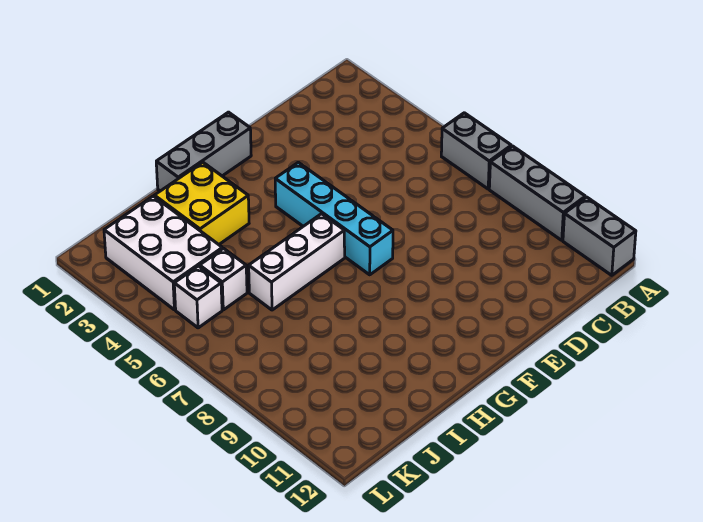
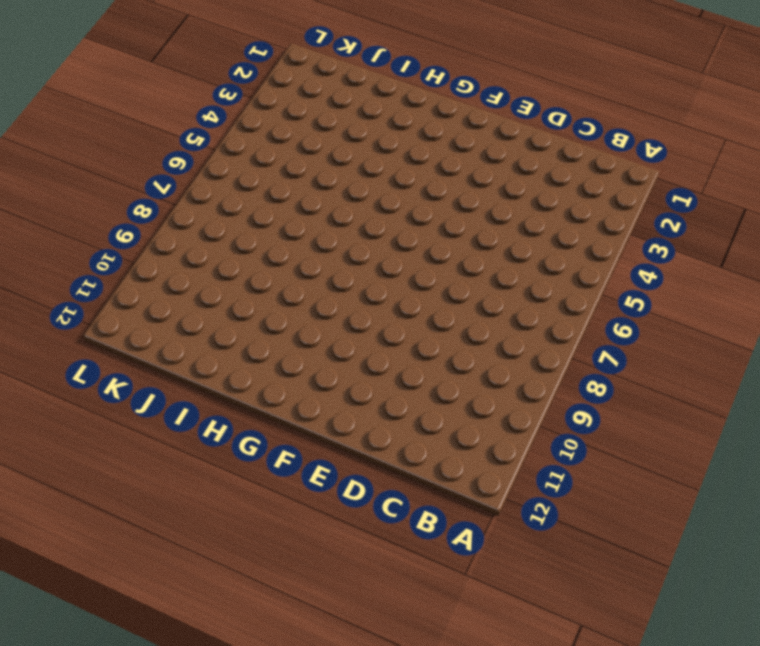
none -> grey 1x2 brick [441,113,511,189]
none -> grey 1x3 brick [489,146,585,240]

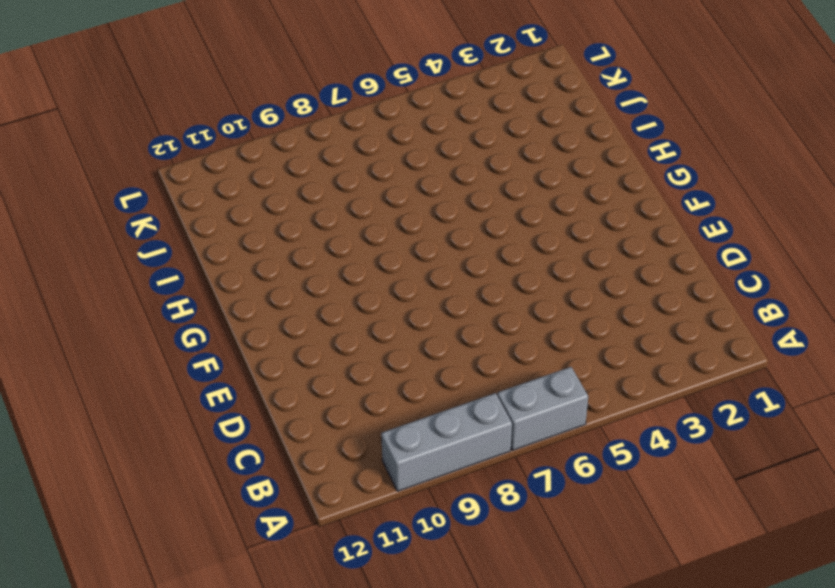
none -> grey 1x2 brick [563,197,636,275]
none -> grey 1x3 brick [156,112,251,191]

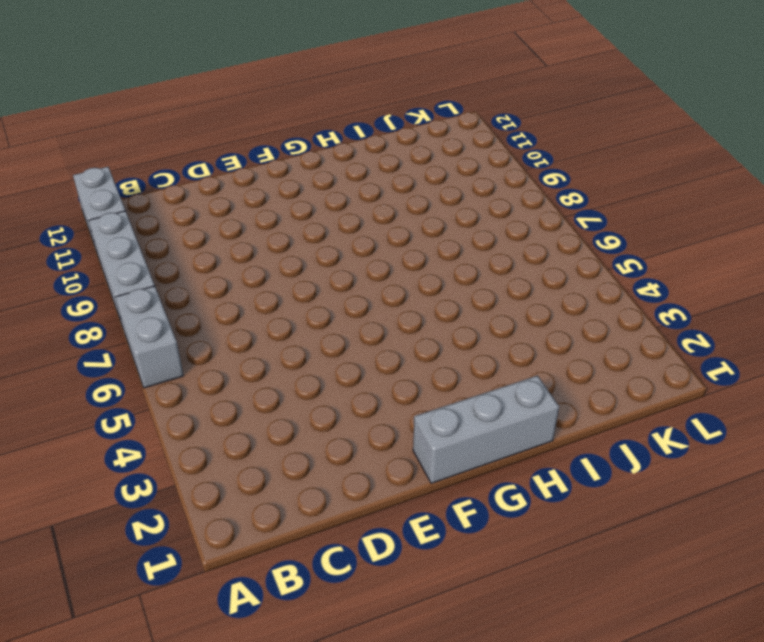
none -> cyan 1x4 brick [275,162,393,275]
none -> white 1x3 brick [249,214,345,310]

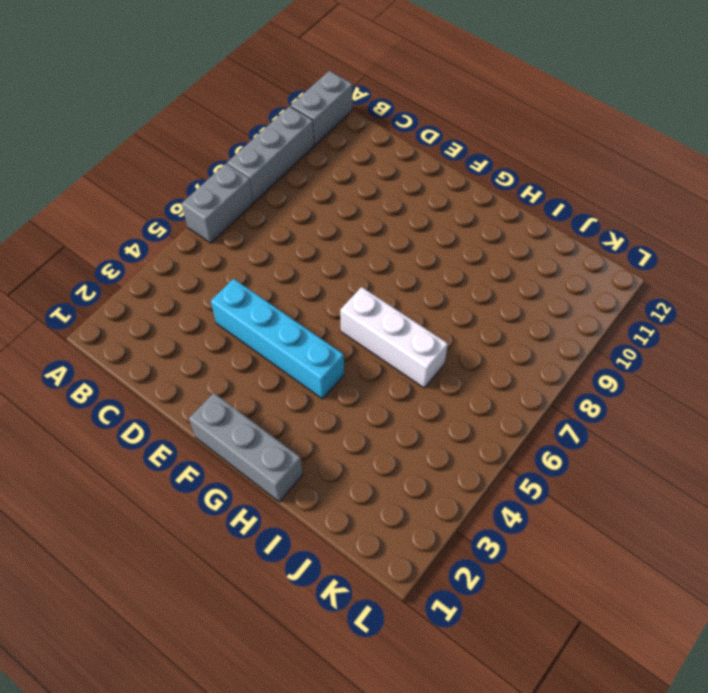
cyan 1x4 brick [211,279,344,399] -> cyan 1x4 brick turned to [275,162,393,275]
none -> yellow 2x2 brick [154,162,249,245]
none -> white 2x3 brick [104,196,222,310]

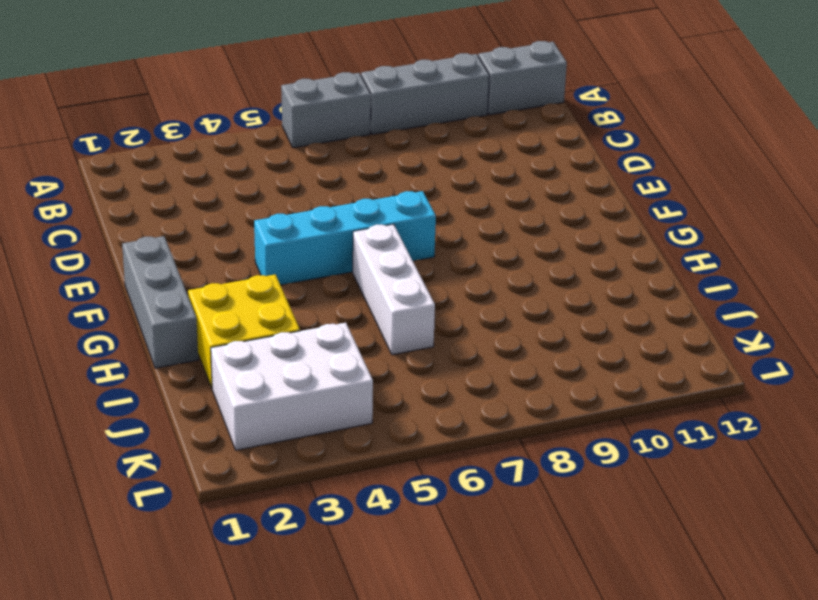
none -> white 1x1 brick [200,248,247,310]
none -> white 1x1 brick [174,266,222,328]

